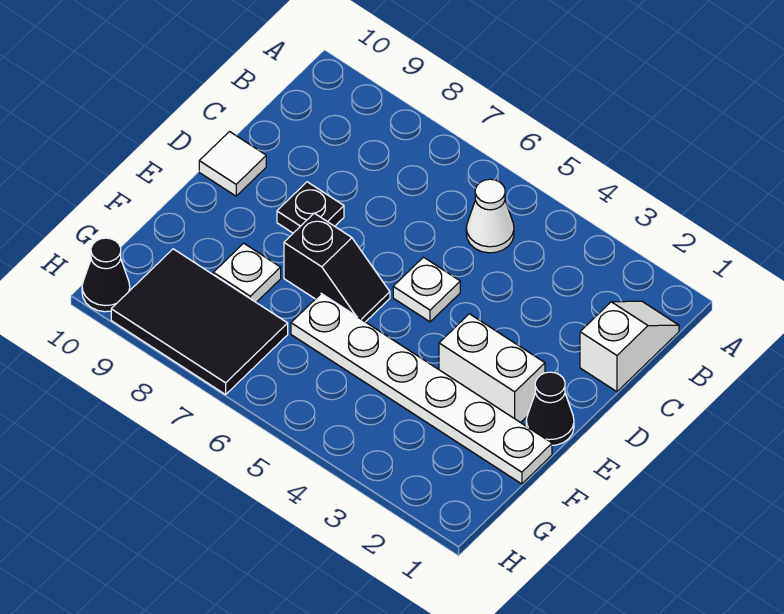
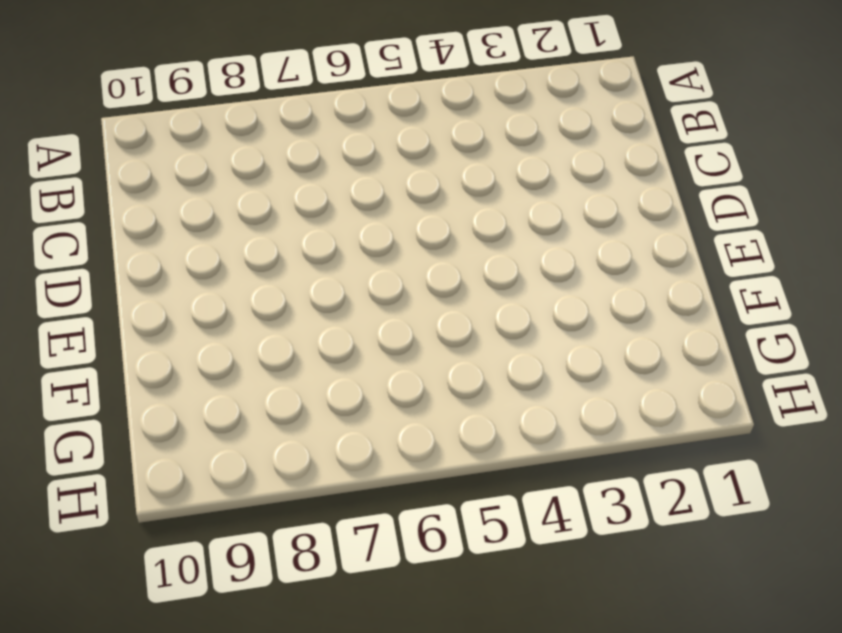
none -> white 1x2 slope [580,301,679,392]
none -> white 1x1 cone [466,179,514,253]
none -> white 1x1 plate [393,257,460,322]

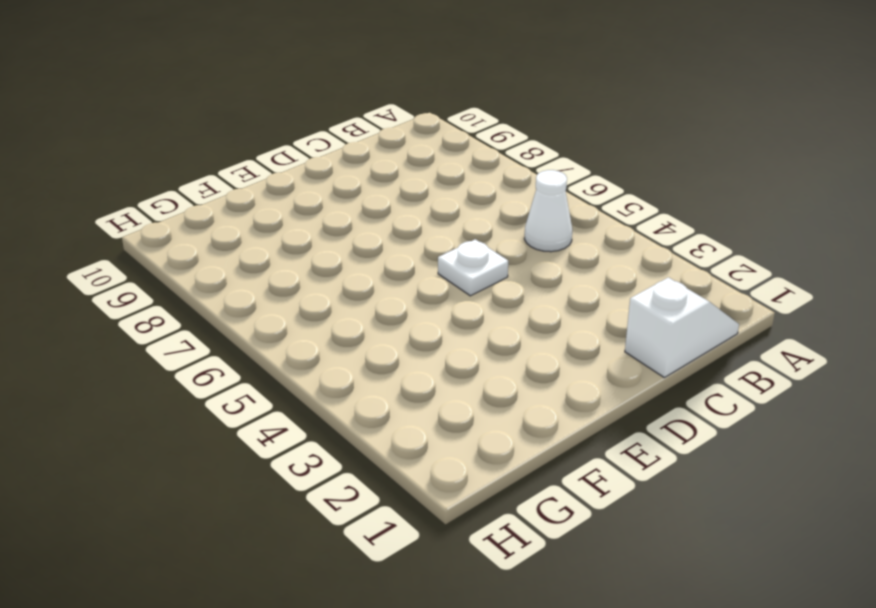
none -> black 1x1 plate [277,182,344,233]
none -> white 1x1 tile [199,132,266,196]
none -> black 1x1 cone [526,372,574,445]

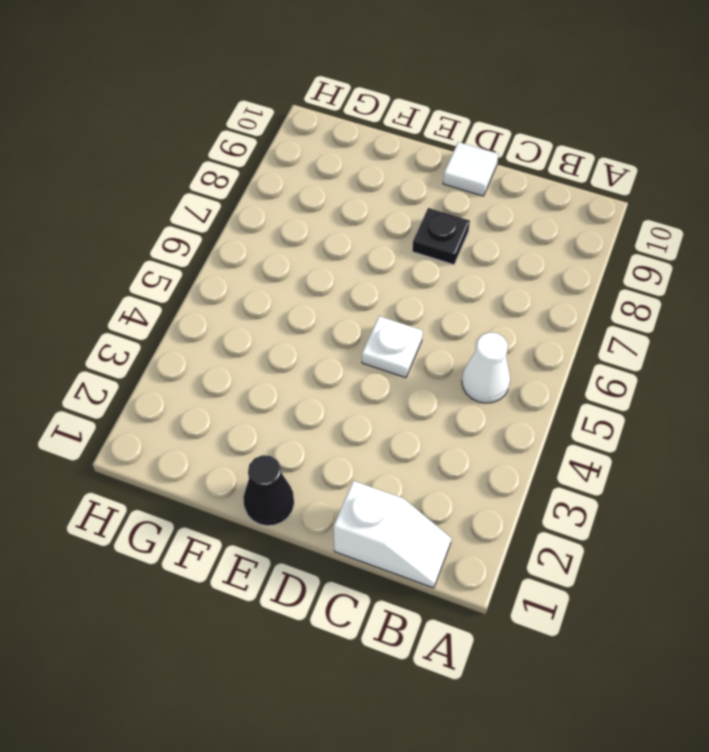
none -> white 1x2 brick [439,314,545,423]
none -> black 1x2 slope [284,213,390,322]
none -> white 1x6 plate [291,294,552,484]

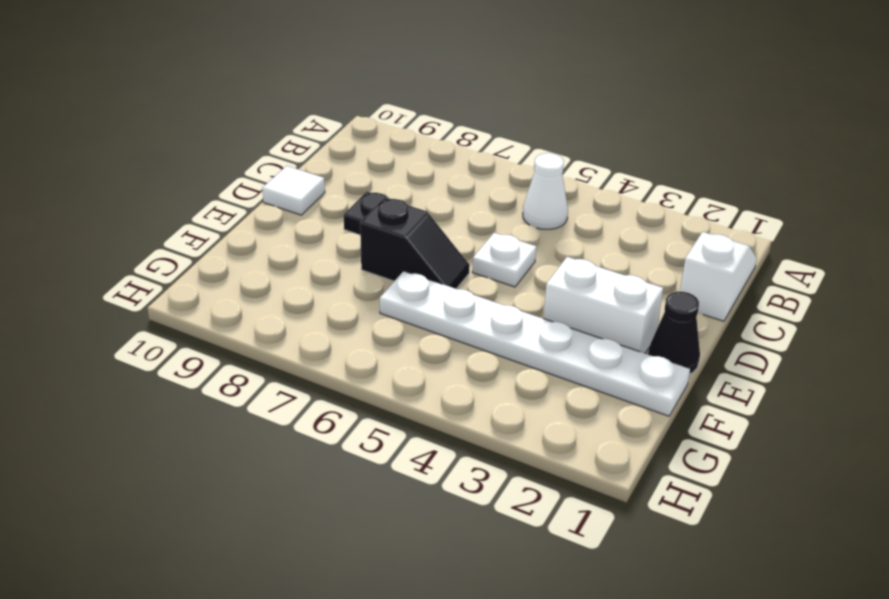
none -> white 1x1 plate [213,243,281,302]
none -> black 2x3 tile [111,249,288,394]
none -> black 1x1 cone [82,238,130,312]

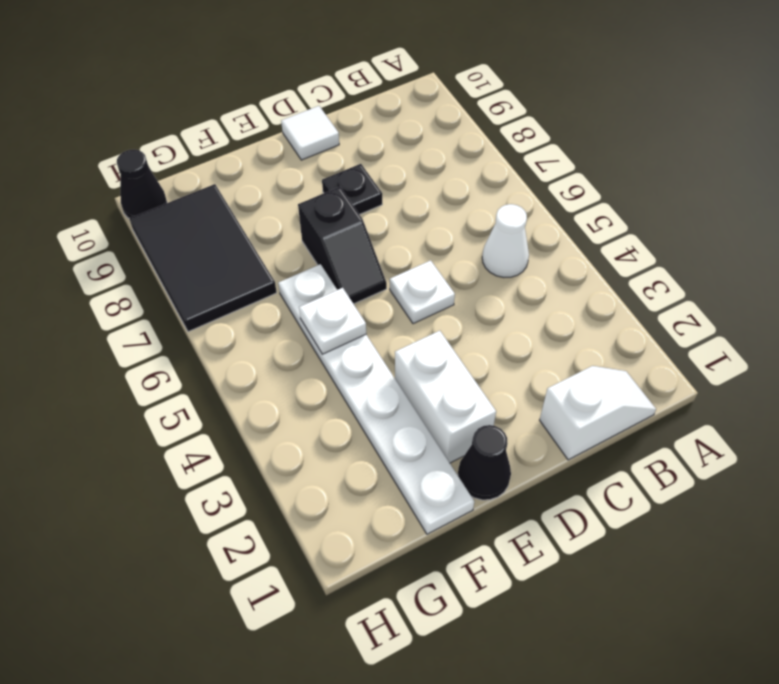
white 1x1 plate [299,288,366,354] -> white 1x1 plate moved to [213,243,281,302]

